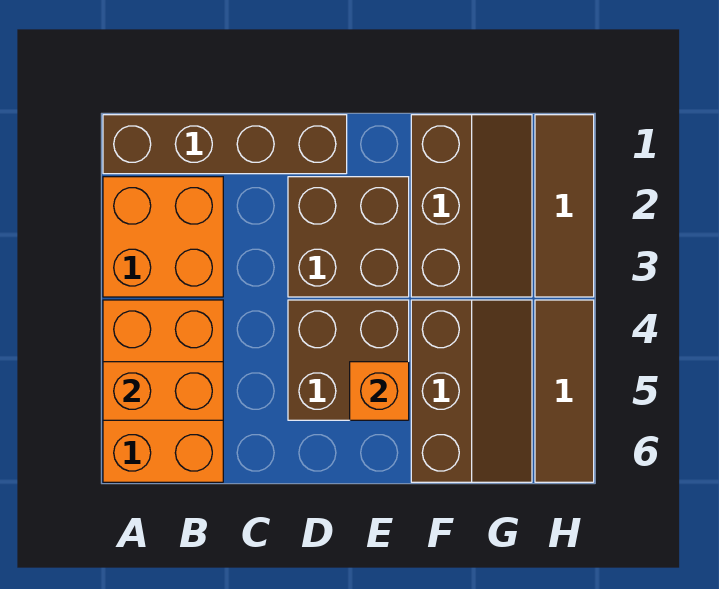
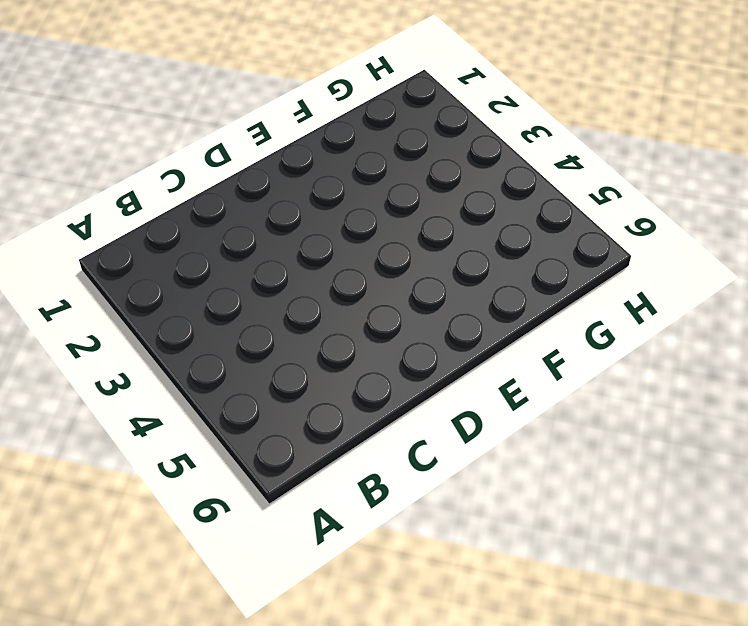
none -> brown 1x4 brick [103,115,347,174]
none -> orange 2x2 brick [103,177,223,297]

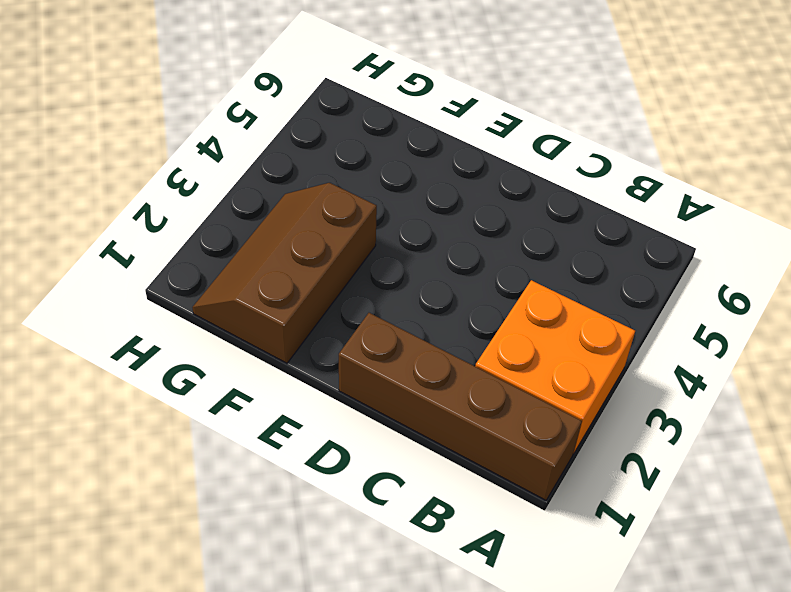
none -> orange 2x3 brick [103,300,223,482]
none -> brown 2x2 brick [288,177,409,297]

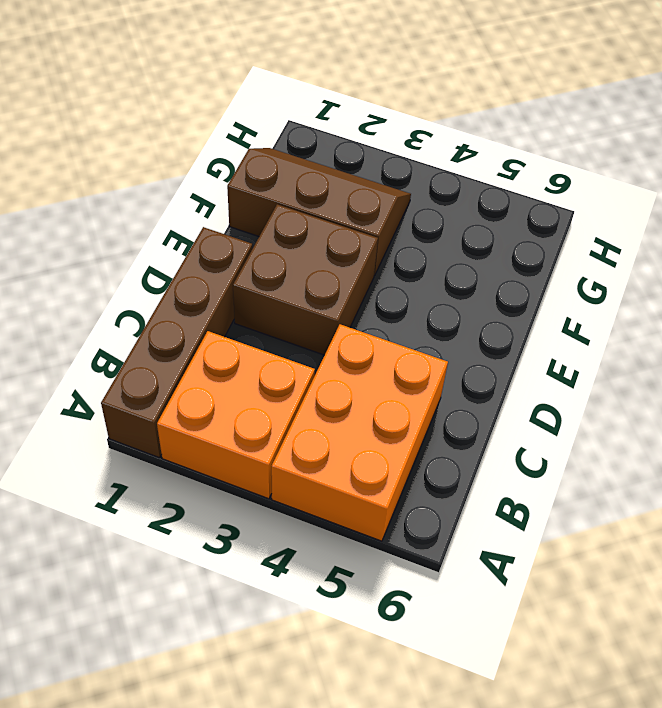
orange 2x3 brick [271,324,448,541] -> orange 2x3 brick turned to [103,300,223,482]
none -> brown 2x2 brick [288,300,409,420]
none -> brown 2x3 slope [411,300,532,482]

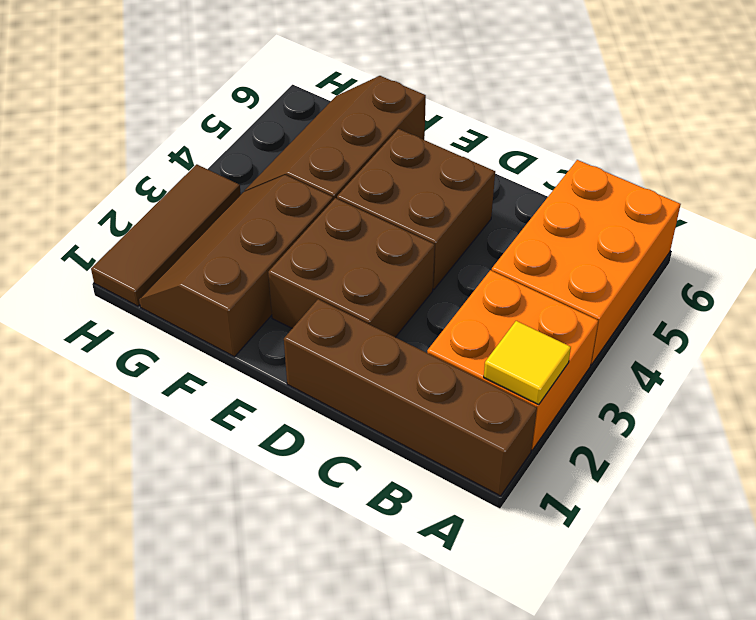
yellow 1x1 tile [484,321,571,405] -> none
none -> brown 1x3 tile [535,300,594,482]
none -> orange 1x2 brick [103,362,223,420]

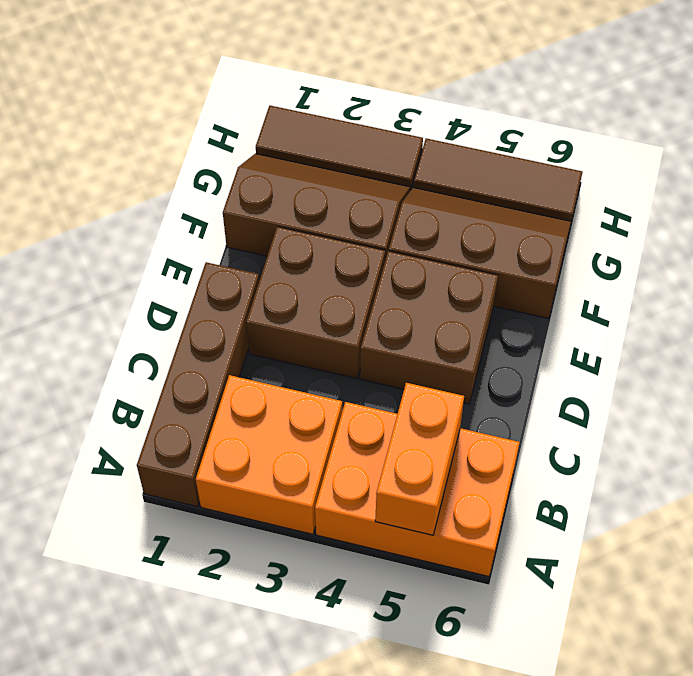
none -> orange 1x1 brick [350,362,409,420]

